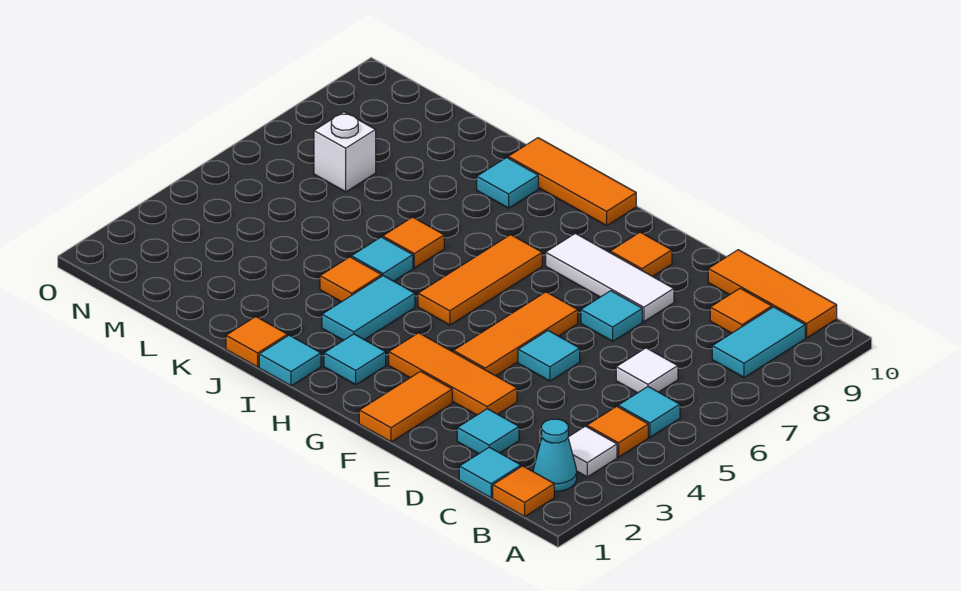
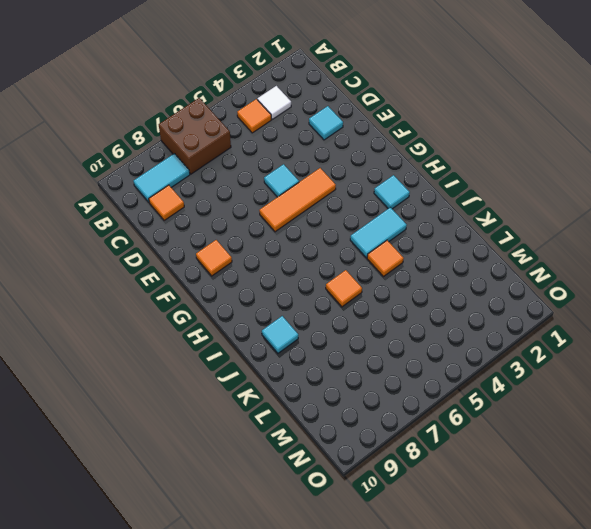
brown 2x2 brick [159,98,231,174] -> none
none -> orange 1x1 tile [493,466,554,517]
none -> cyan 1x1 cone [533,419,577,491]
none -> cyan 1x1 tile [618,387,680,437]

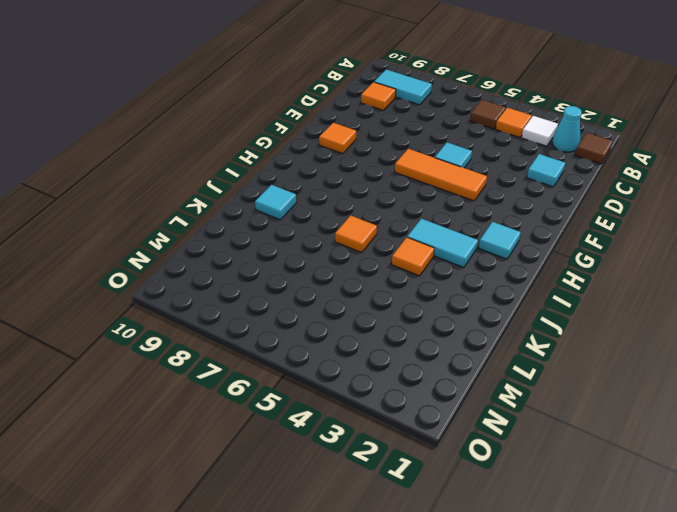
brown 1x1 tile [576,133,613,164] -> orange 1x1 tile [493,466,554,517]
brown 1x1 tile [470,100,506,129] -> cyan 1x1 tile [618,387,680,437]
none -> orange 1x3 tile [708,250,837,338]
none -> cyan 1x1 tile [459,447,521,498]
none -> white 1x1 tile [616,348,678,393]

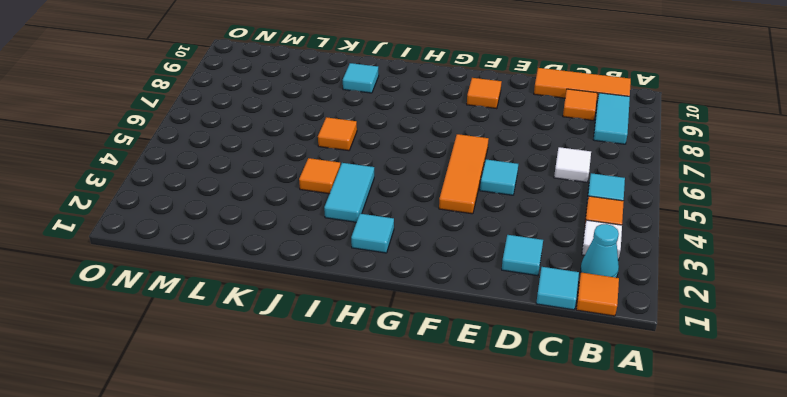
none -> orange 1x3 tile [389,333,517,415]
none -> cyan 1x1 tile [581,291,642,341]
none -> white 1x3 tile [546,233,674,321]

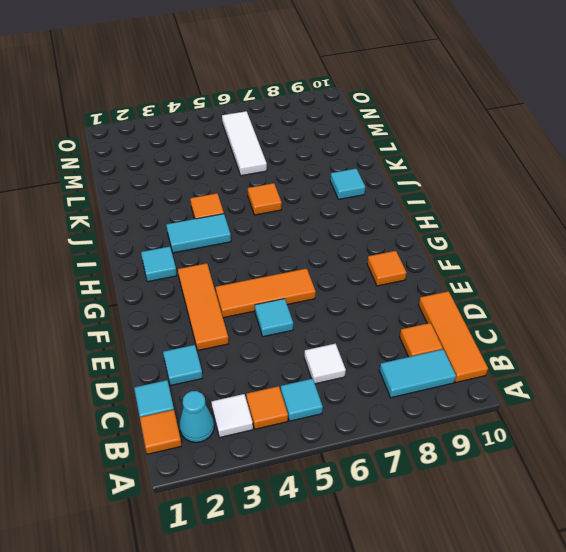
white 1x3 tile [222,111,267,176] -> white 1x3 tile moved to [546,233,674,321]
none -> cyan 1x1 tile [581,291,642,341]
none -> orange 1x2 tile [359,371,452,442]
none -> orange 1x3 tile [418,235,542,325]

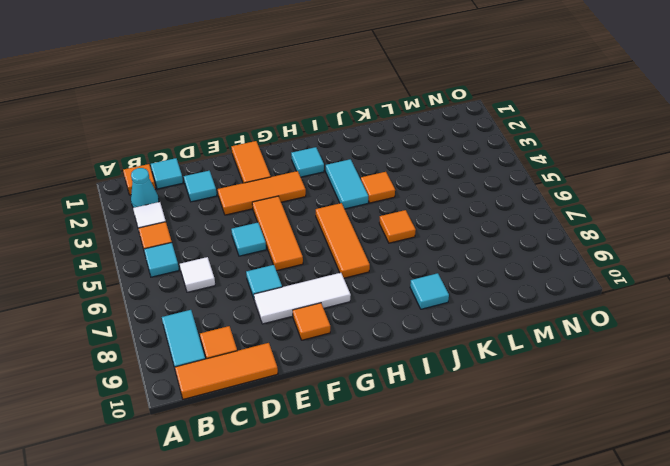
none -> orange 1x3 tile [508,138,636,226]
none -> cyan 1x1 tile [259,335,321,386]
none -> orange 1x1 tile [226,317,288,367]

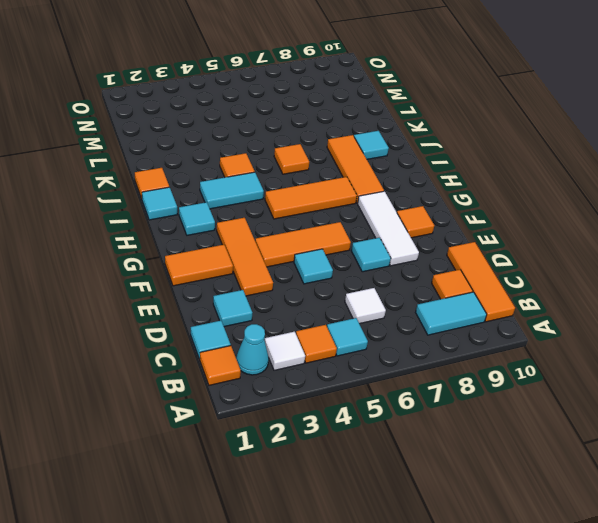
orange 1x3 tile [327,135,384,203] -> orange 1x3 tile moved to [508,138,636,226]
none -> cyan 1x1 tile [351,237,413,281]
none -> white 1x1 brick [314,112,376,192]

